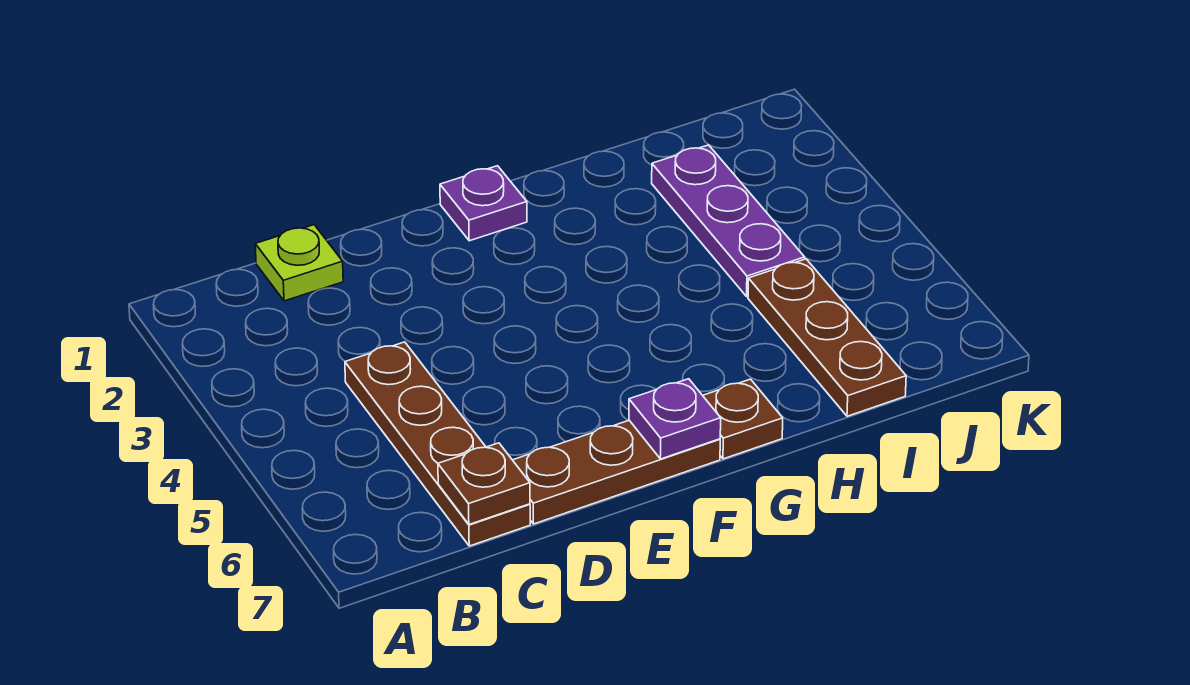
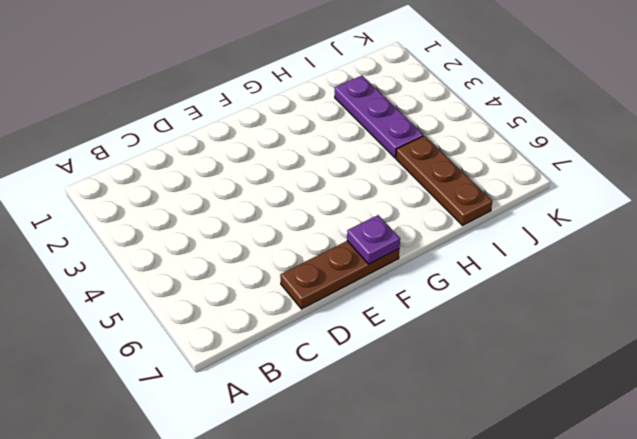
none -> lime 1x1 plate [255,225,343,301]
none -> brown 1x4 plate [345,342,530,546]

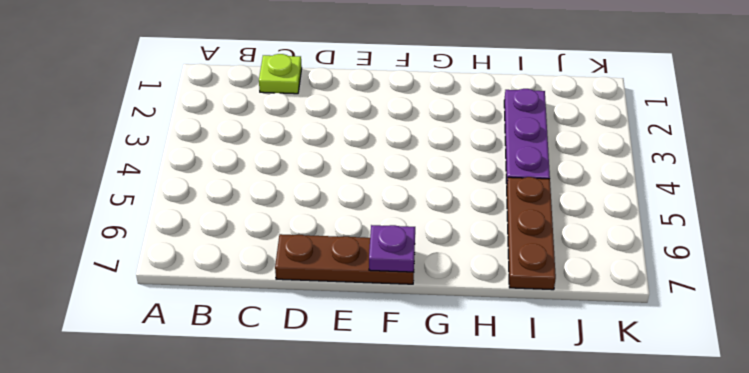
none -> brown 1x4 plate [345,342,530,546]
none -> purple 1x1 plate [440,166,527,241]

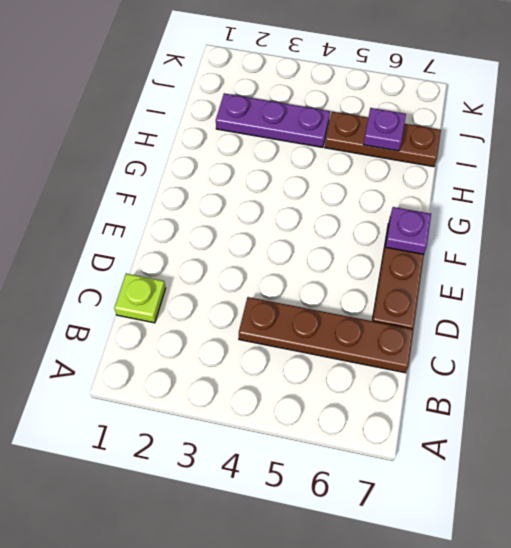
purple 1x1 plate [363,108,406,151] -> purple 1x1 plate moved to [440,166,527,241]
none -> brown 1x1 plate [703,379,783,459]
none -> brown 1x1 plate [438,443,530,524]

